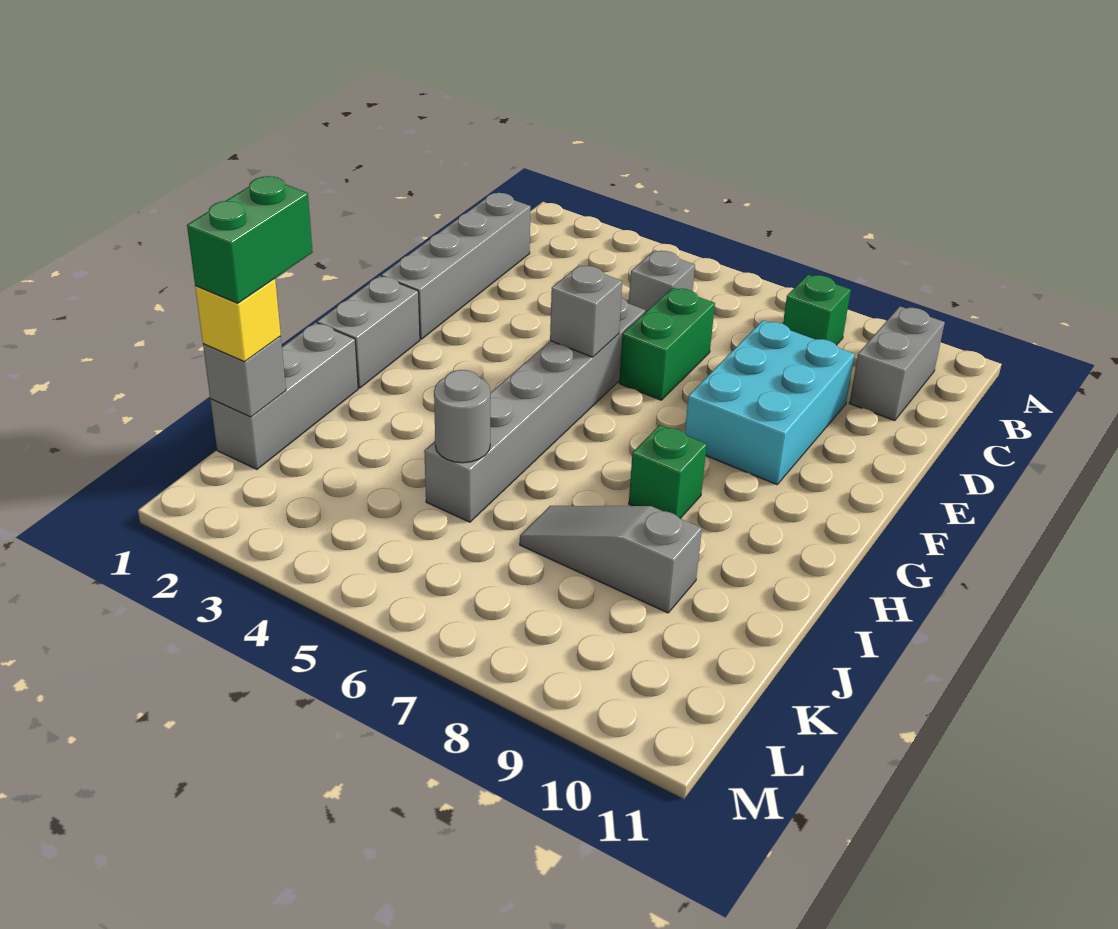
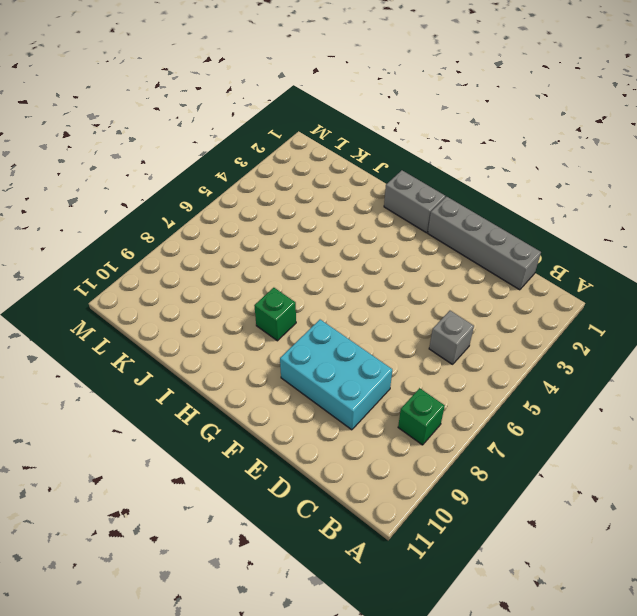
none -> grey 1x2 brick [849,306,945,421]
none -> green 1x2 brick [619,288,715,400]
none -> grey 1x6 brick [424,298,645,522]

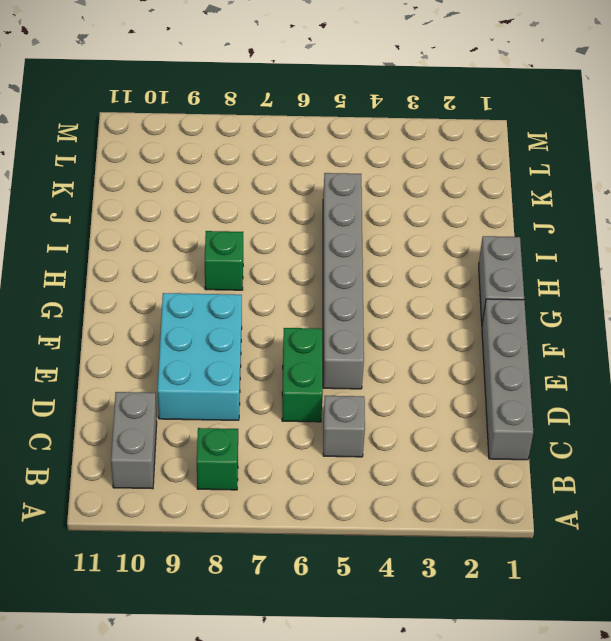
none -> grey 1x3 brick [210,323,358,469]
none -> grey 1x3 slope [520,506,702,613]
none -> grey 1x1 brick [550,265,622,357]

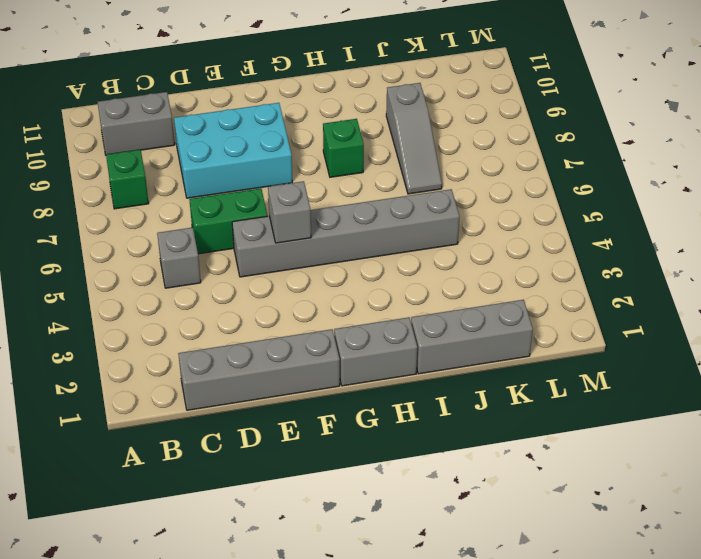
none -> grey 1x1 round brick [434,370,490,463]
none -> grey 1x1 brick [203,336,286,417]
none -> yellow 1x1 brick [195,279,281,362]

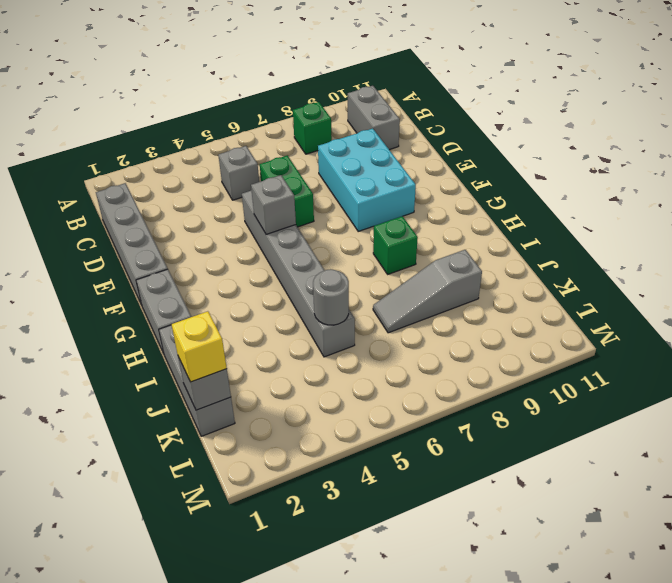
none -> green 1x2 brick [187,176,313,303]

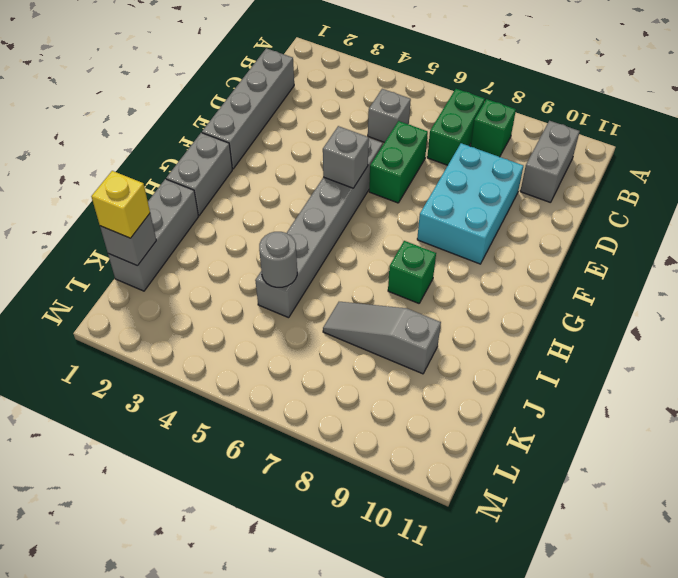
green 1x2 brick [427,89,485,165] -> green 1x2 brick moved to [187,176,313,303]

